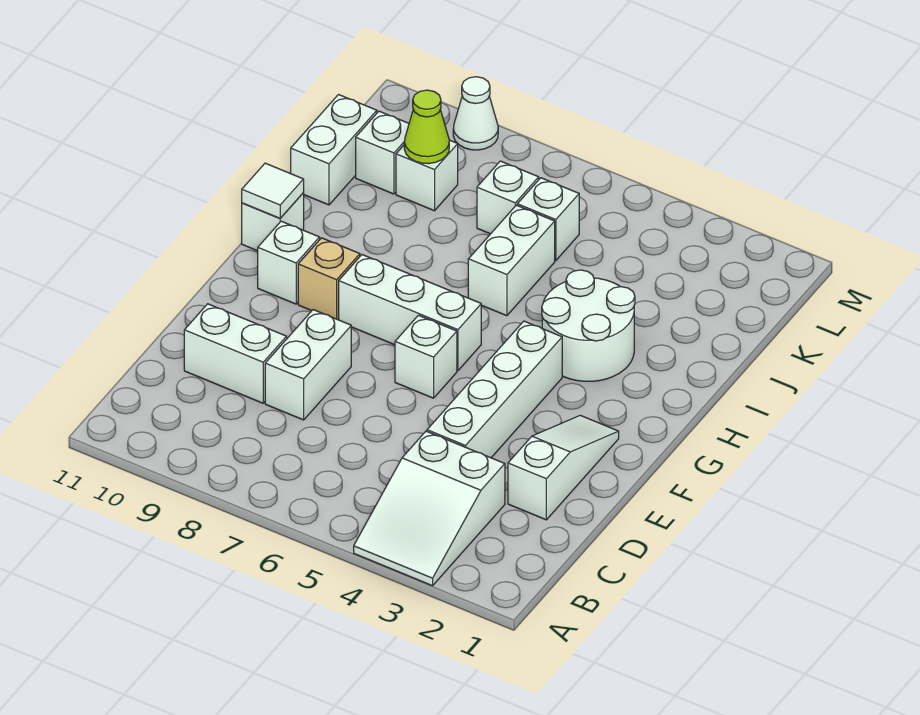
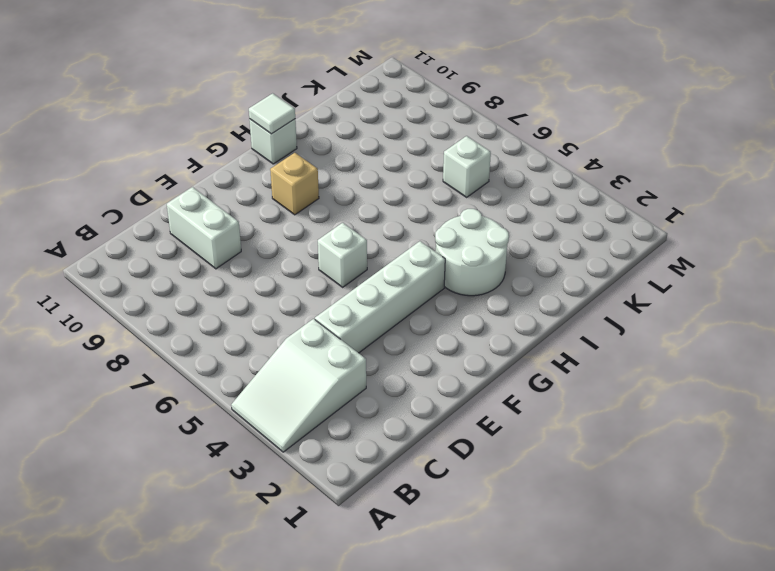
none -> white 1x3 slope [508,415,619,520]
none -> white 1x2 brick [265,310,351,420]
none -> white 1x3 brick [339,255,481,371]

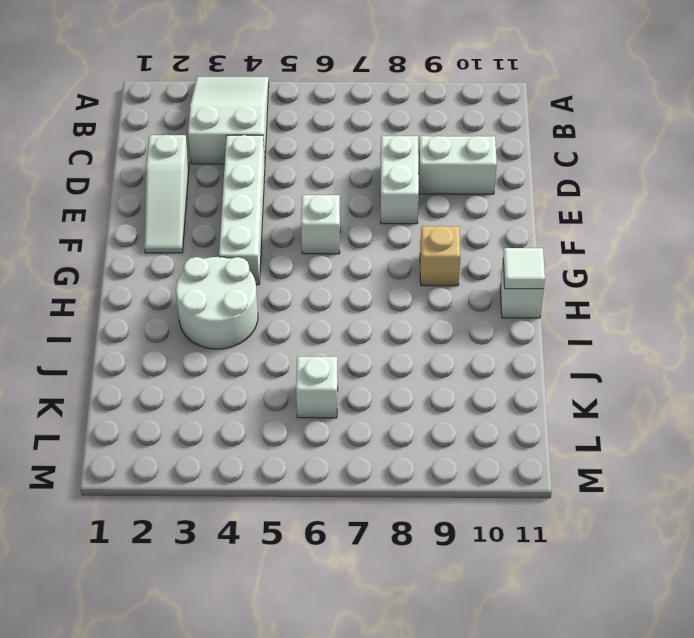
none -> white 1x3 brick [339,255,481,371]
none -> white 1x1 brick [258,221,320,304]
none -> white 1x2 brick [468,205,555,316]

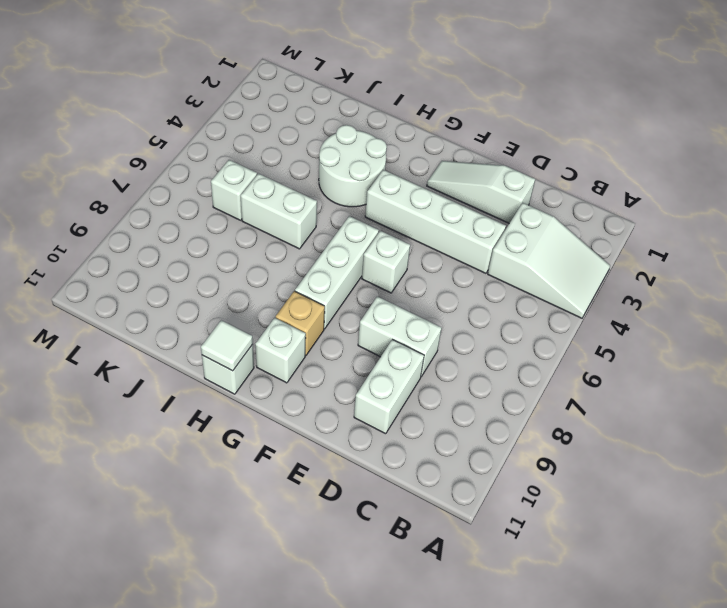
none -> white 1x2 brick [291,95,377,205]
none -> white 1x1 brick [477,161,539,234]
none -> white 1x1 brick [396,140,458,211]

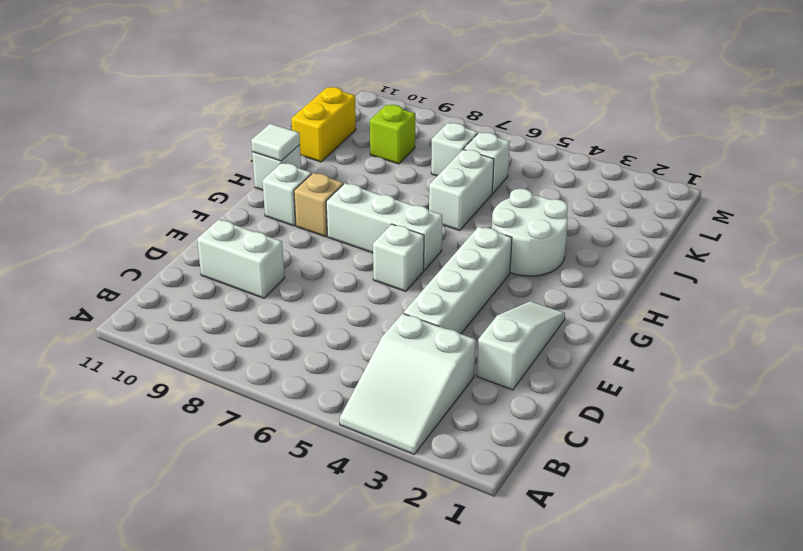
yellow 1x2 brick [291,87,356,162] -> white 1x2 brick [291,95,377,205]
lime 1x1 brick [370,105,415,164] -> white 1x1 brick [396,140,458,211]
none -> white 1x2 brick [265,310,351,420]
none -> white 1x1 brick [356,111,409,194]
none -> white 1x1 cone [453,77,498,150]

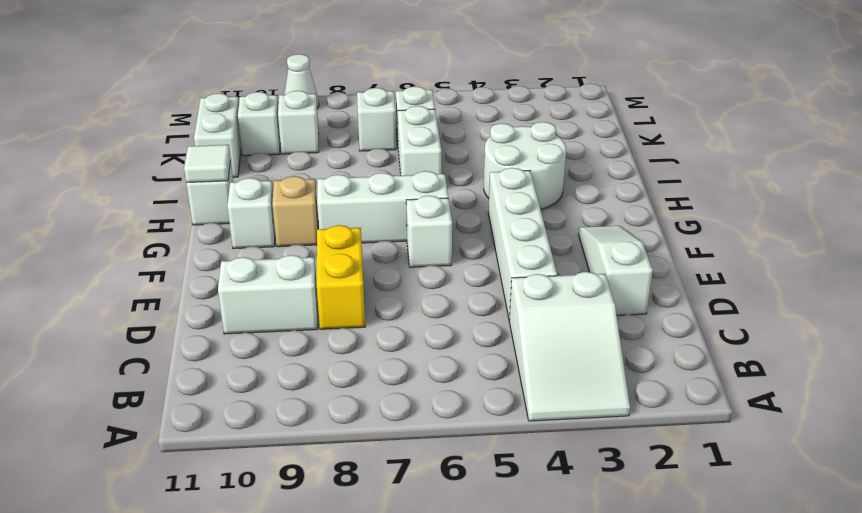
yellow 1x2 brick [317,225,365,329] -> white 1x2 brick [265,310,351,420]
none -> lime 1x1 cone [404,90,449,164]

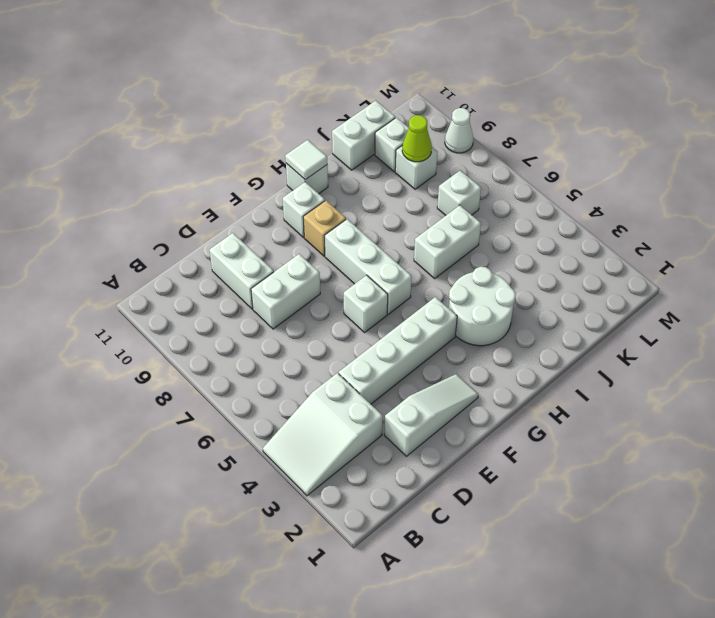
none -> white 1x1 brick [517,178,579,261]

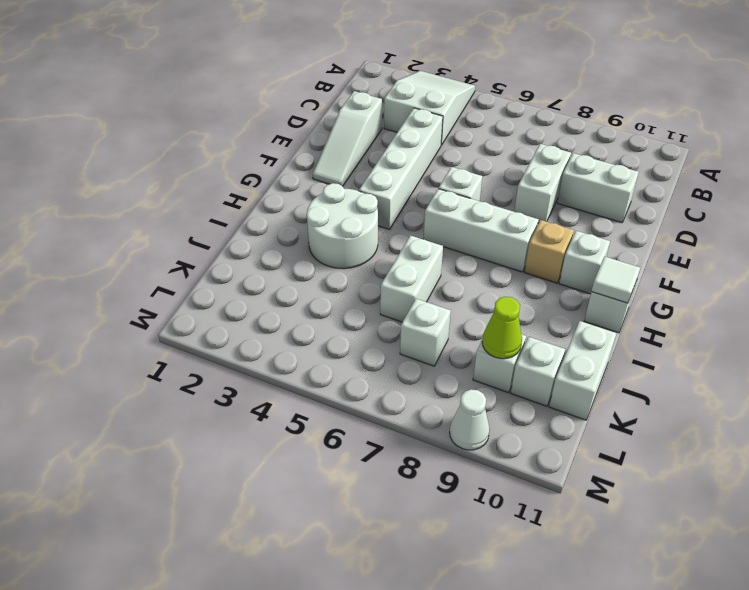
none -> white 1x1 brick [517,178,579,261]

